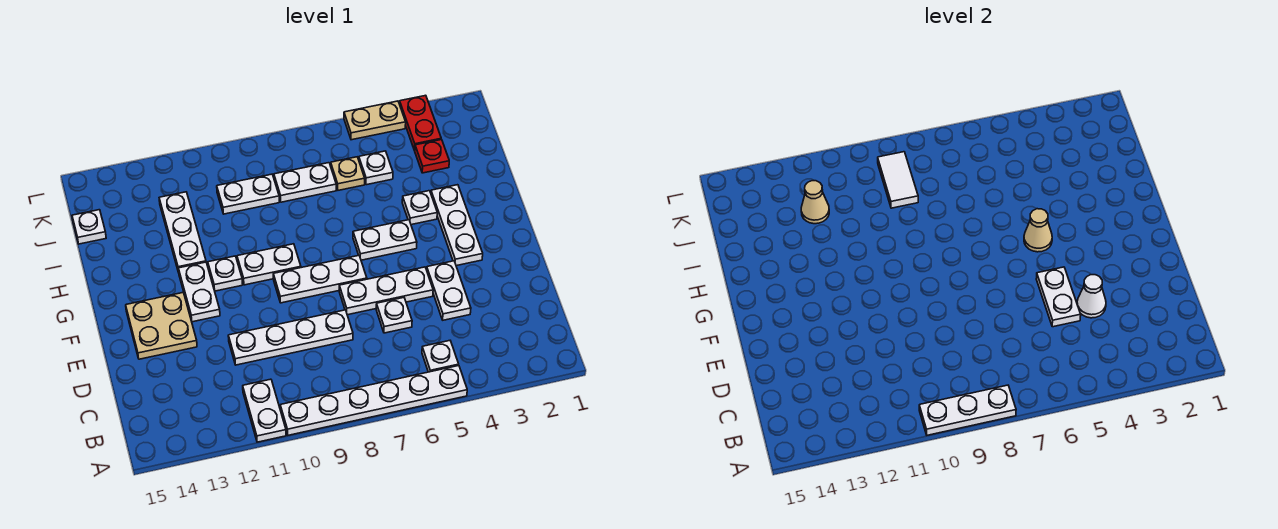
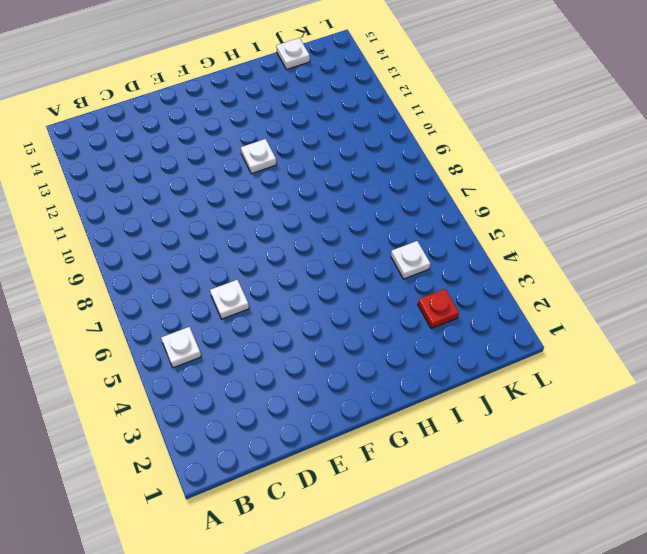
none -> white 1x6 plate [280,366,467,435]
none -> white 1x2 plate [243,379,286,442]
none -> white 1x2 plate [427,261,471,320]
none -> white 1x4 plate [228,310,353,365]

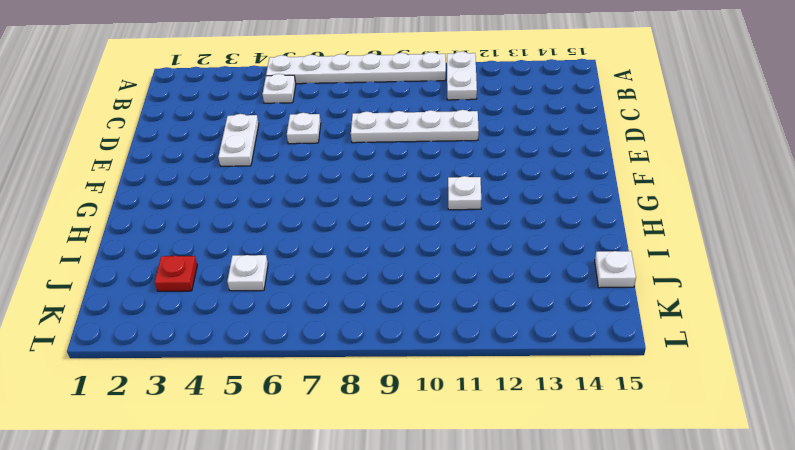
none -> white 1x3 plate [339,267,433,315]
none -> tan 2x2 plate [126,292,197,359]
none -> white 1x3 plate [431,185,483,266]
none -> white 1x3 plate [273,255,367,303]

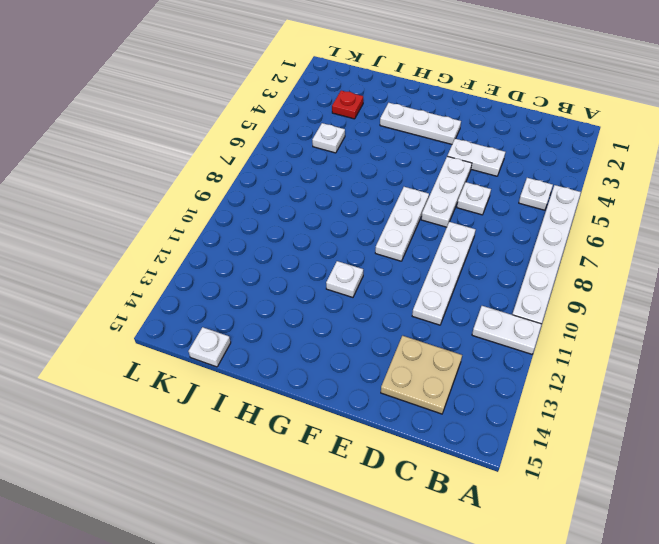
tan 2x2 plate [381,336,462,414] -> tan 2x2 plate moved to [126,292,197,359]
none -> white 1x2 plate [178,262,220,322]
none -> white 1x2 plate [353,220,417,260]
none -> white 1x2 plate [237,244,301,285]
none -> white 1x1 plate [402,191,437,225]

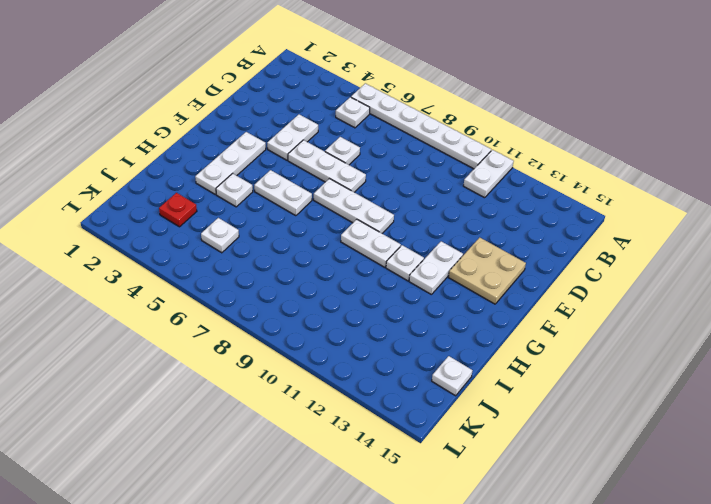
none -> white 1x4 plate [228,310,353,365]
none -> white 1x3 plate [159,192,206,273]
none -> tan 1x1 plate [331,157,365,190]
none -> white 1x2 plate [274,163,336,202]

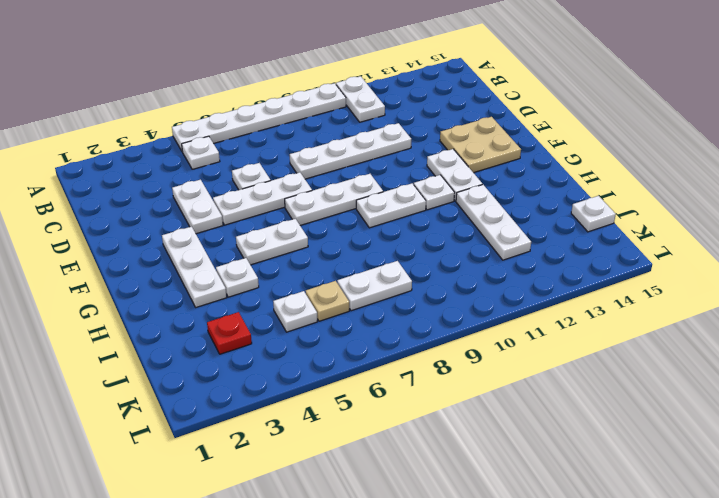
none -> white 1x2 plate [217,174,279,214]
none -> red 1x2 plate [400,95,441,151]
none -> tan 1x2 plate [344,101,406,140]
none -> white 1x3 plate [919,385,1016,435]

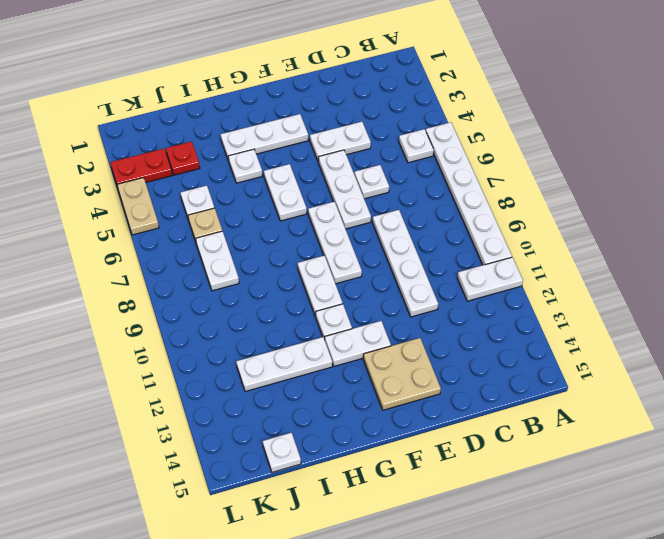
none -> white 1x2 plate [217,174,279,214]
none -> white 1x3 plate [919,385,1016,435]
none -> white 1x1 cone [1077,275,1106,318]
none -> white 1x2 plate [1036,267,1081,327]

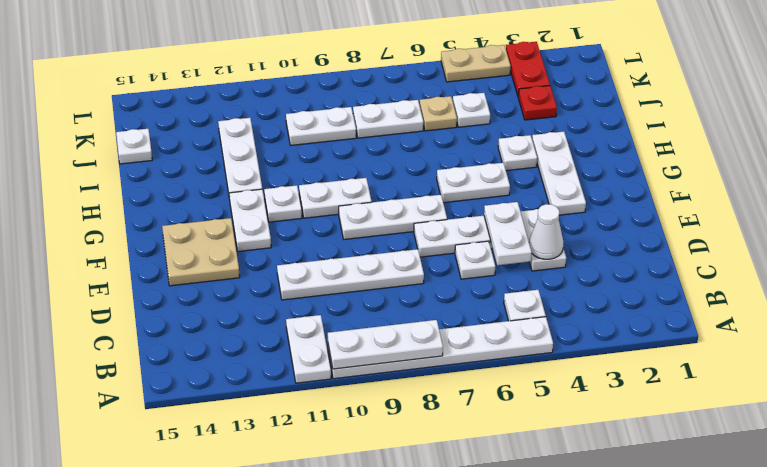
none -> tan 1x1 cone [1024,209,1052,252]
none -> white 1x2 tile [878,152,918,208]
none -> tan 1x1 cone [801,181,829,224]

